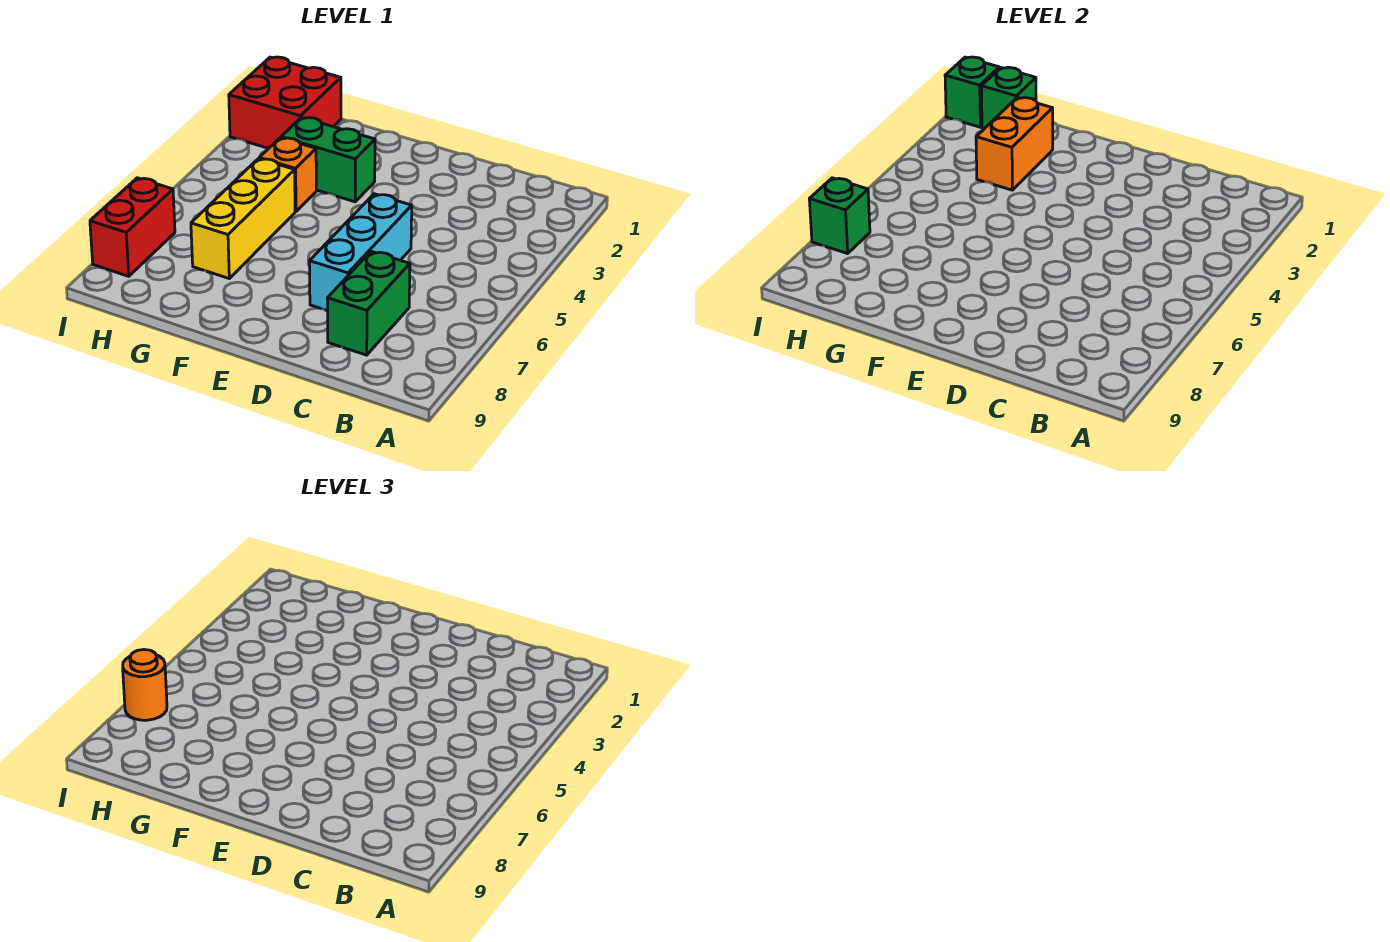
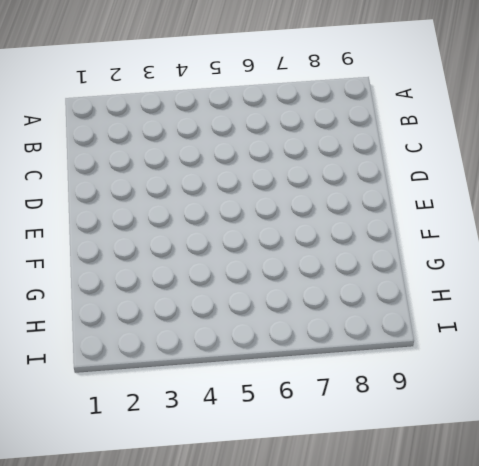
none -> green 1x2 brick [327,251,410,355]
none -> cyan 1x3 brick [309,194,412,311]
none -> green 1x2 brick [281,117,375,202]

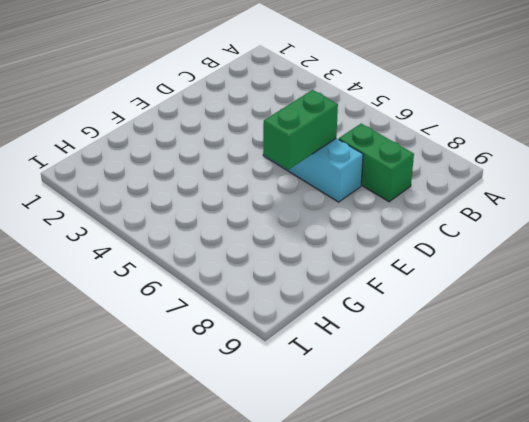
green 1x2 brick [264,90,338,169] -> green 1x2 brick moved to [281,117,375,202]
none -> orange 1x1 brick [259,138,316,212]
none -> yellow 1x3 brick [191,159,295,278]
none -> red 2x2 brick [229,57,341,148]

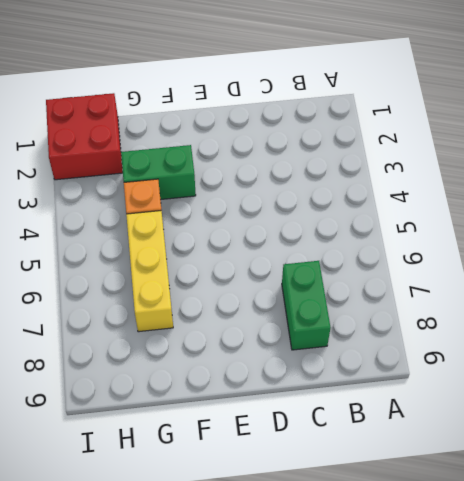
none -> cyan 1x3 brick [309,194,412,311]
none -> red 1x2 brick [90,178,175,276]
none -> orange 1x2 brick [976,97,1053,190]

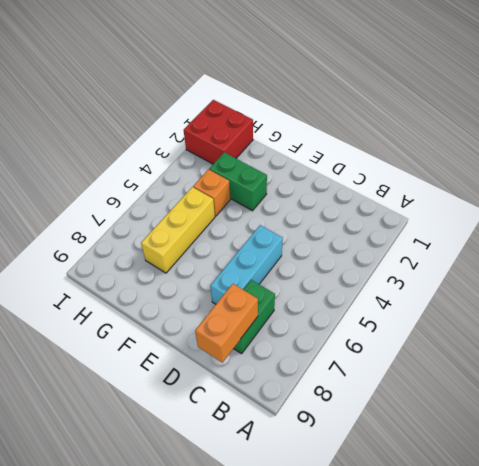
orange 1x2 brick [195,284,258,363] -> orange 1x2 brick moved to [976,97,1053,190]
none -> red 1x2 brick [90,178,175,276]
none -> green 1x1 brick [981,67,1036,129]
none -> green 1x1 brick [945,57,999,127]

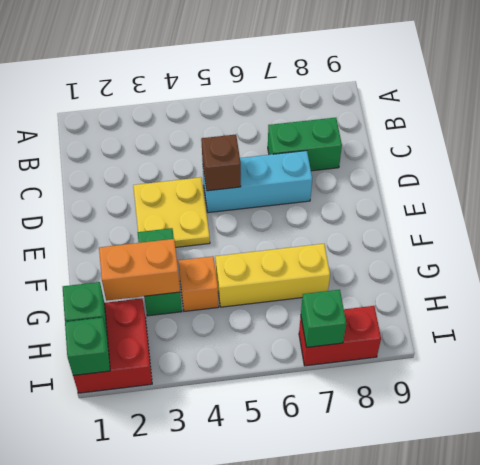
yellow 2x2 plate [133,177,210,247] -> none
brown 1x1 brick [201,135,241,191] -> none
none -> orange 1x1 round brick [123,650,167,720]

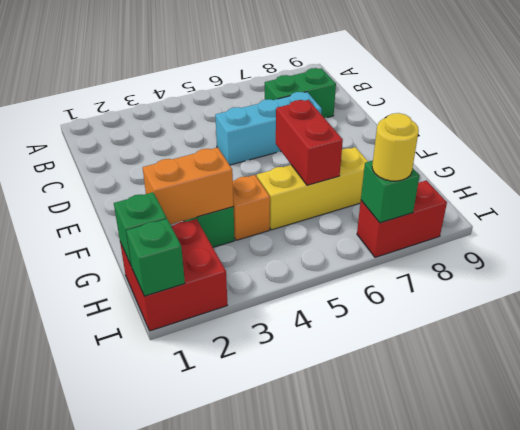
red 1x2 brick [276,100,343,185] -> none
yellow 1x1 round brick [372,113,419,181] -> orange 1x1 round brick [123,650,167,720]

